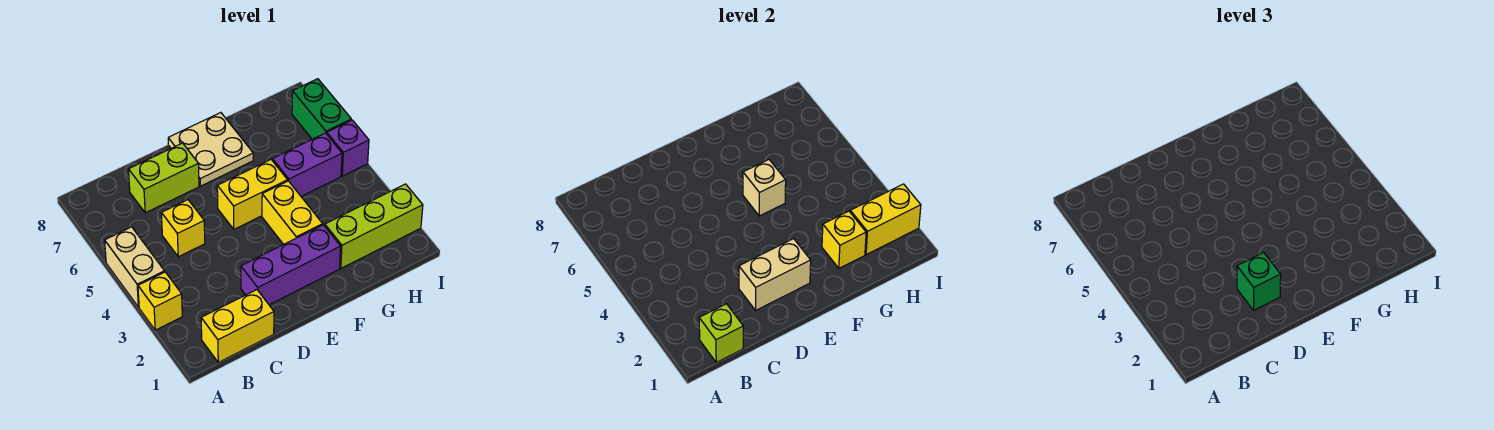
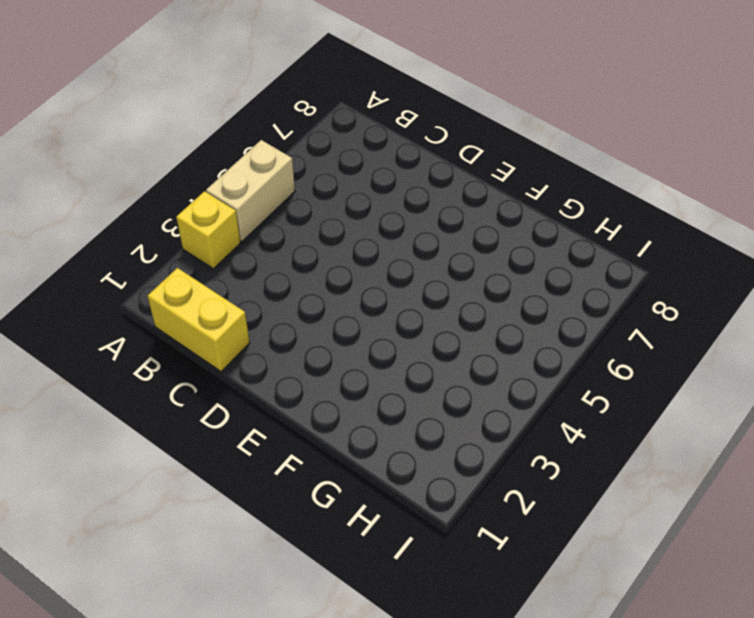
none -> yellow 1x1 brick [161,200,205,257]
none -> lime 1x2 brick [129,143,199,213]
none -> purple 1x3 brick [241,225,341,305]

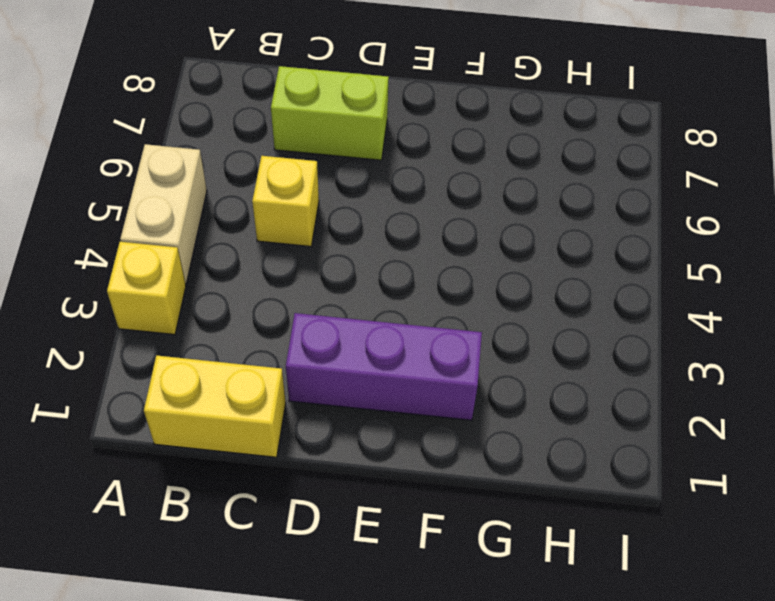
none -> yellow 1x2 brick [217,160,288,229]
none -> tan 2x2 plate [168,113,253,186]
none -> yellow 1x2 brick [262,181,323,244]

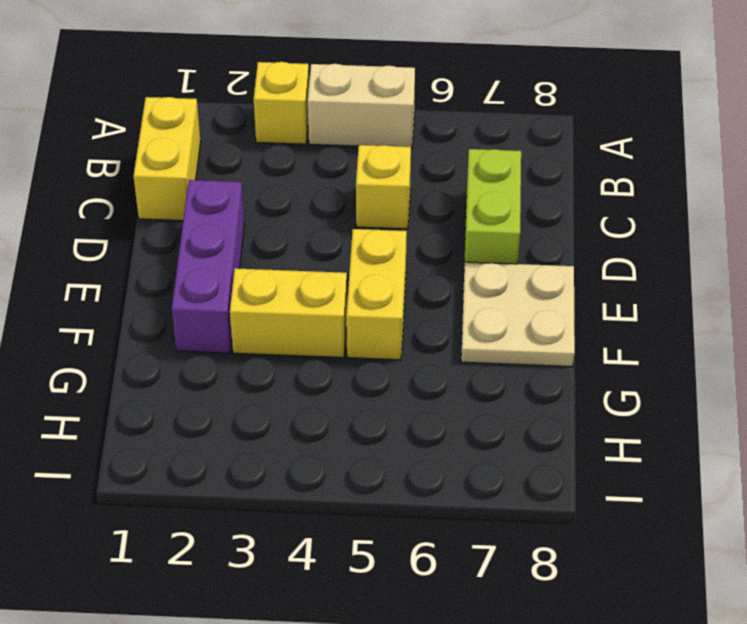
none -> lime 1x3 brick [325,184,423,268]
none -> purple 1x2 brick [272,133,342,196]
none -> purple 1x1 brick [327,120,369,176]

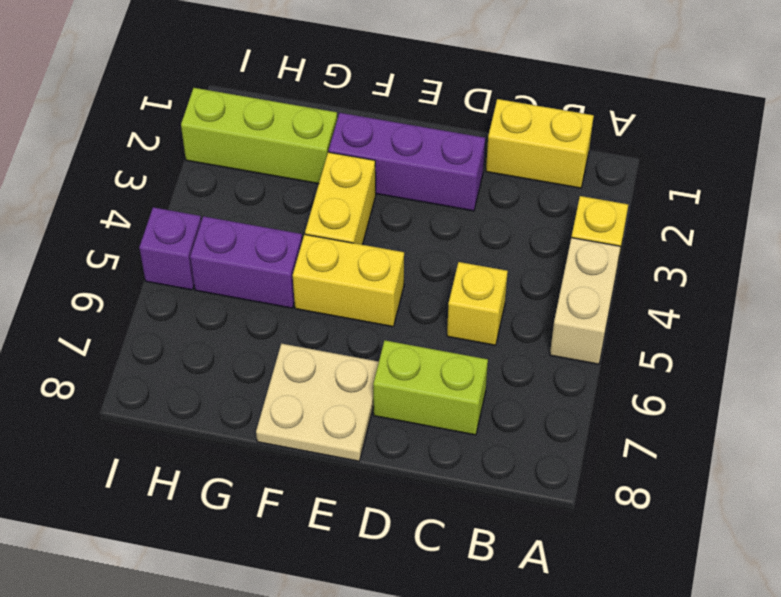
none -> green 1x2 brick [292,79,351,139]
none -> lime 1x1 brick [699,304,743,362]
none -> tan 1x2 brick [739,239,811,310]

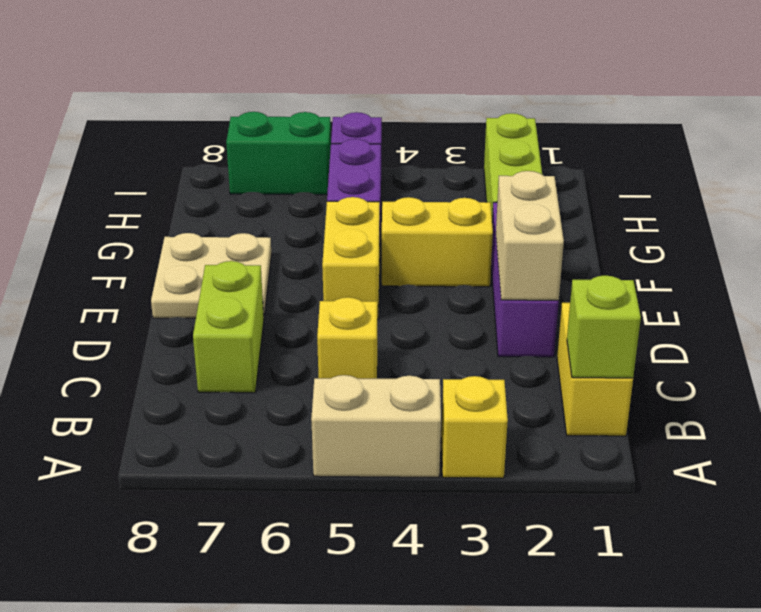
none -> tan 1x1 brick [743,160,786,216]
none -> yellow 1x1 brick [822,211,866,268]
none -> yellow 1x2 brick [850,184,921,255]

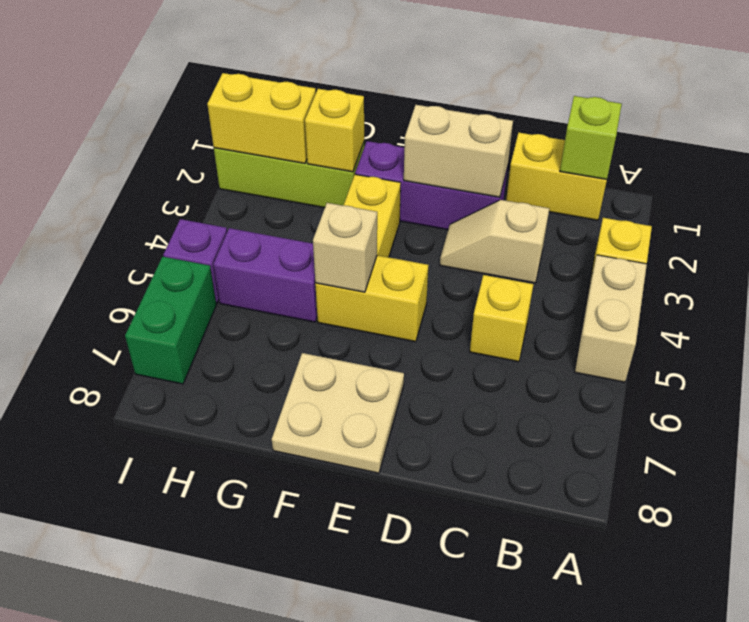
tan 1x2 slope [440,200,549,283] -> none
none -> lime 1x2 brick [129,143,199,213]
none -> green 1x1 brick [1237,253,1281,310]

